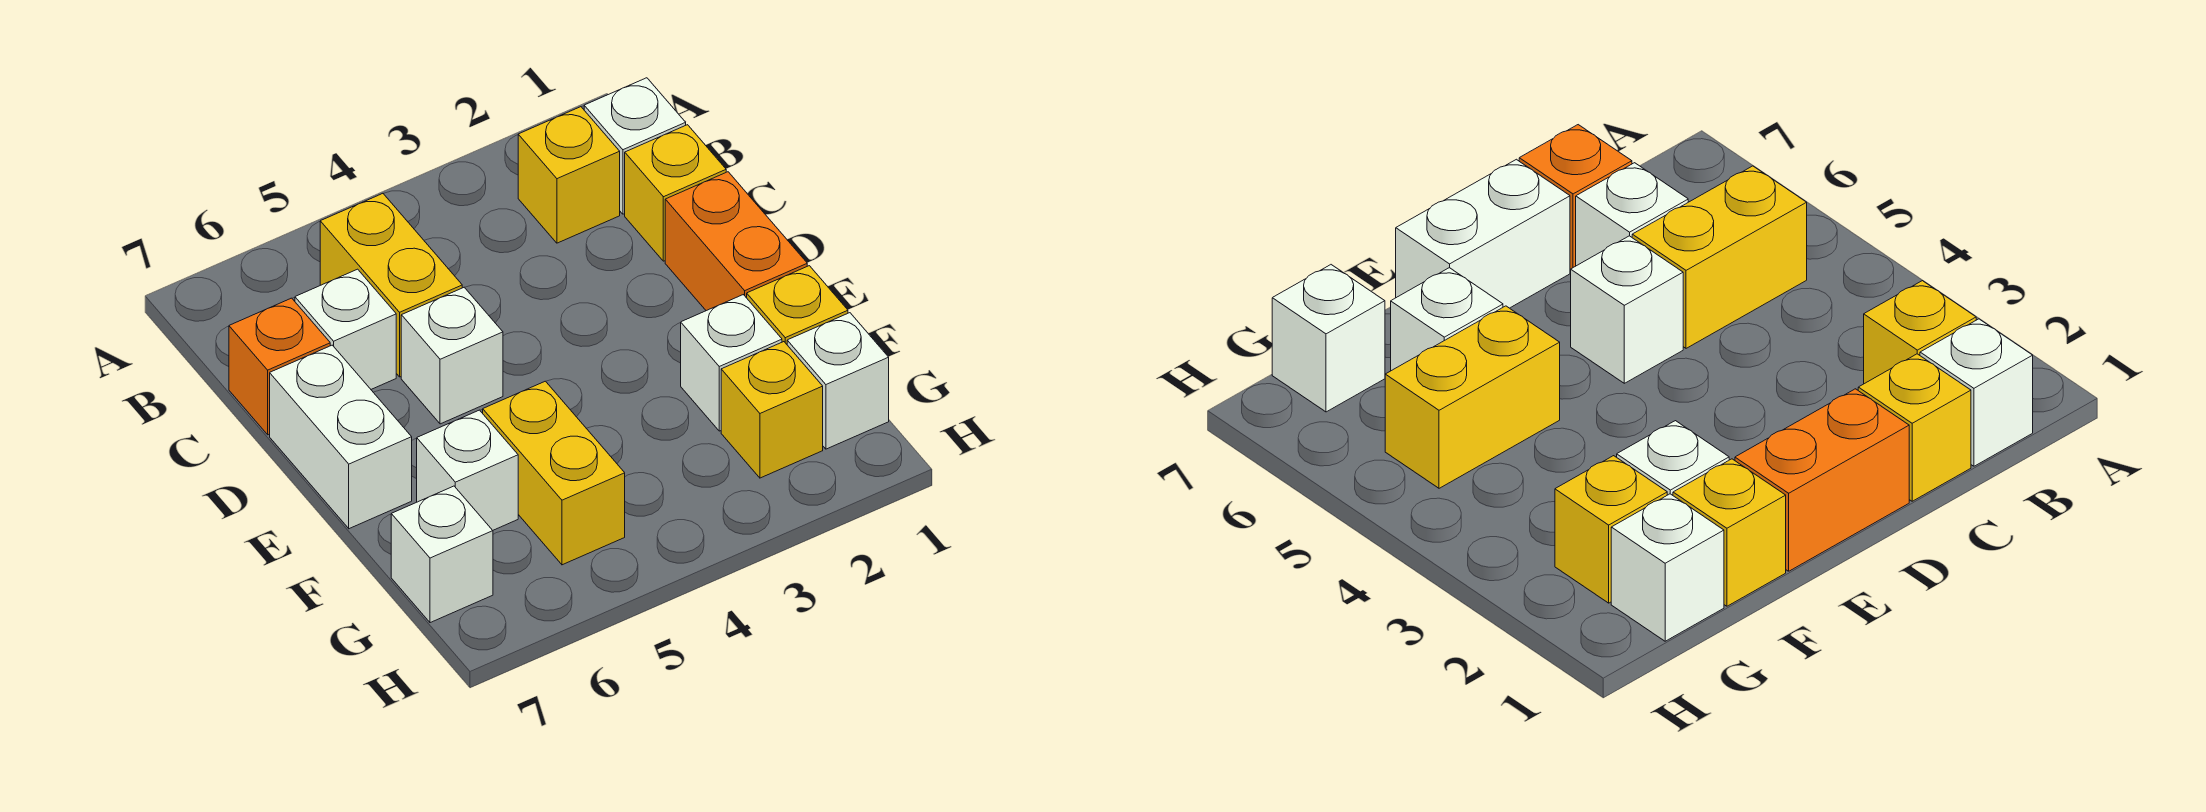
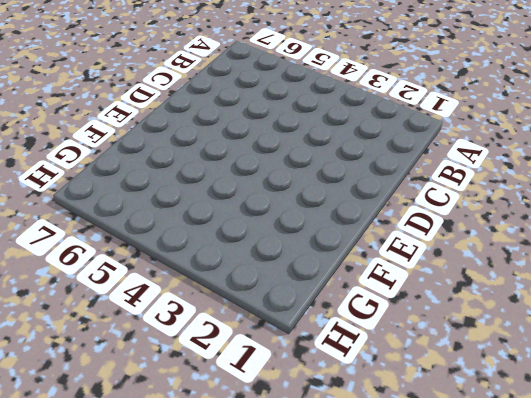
none -> white 1x1 brick [584,78,686,214]
none -> yellow 1x1 brick [518,107,620,243]
none -> yellow 1x2 brick [320,194,462,377]

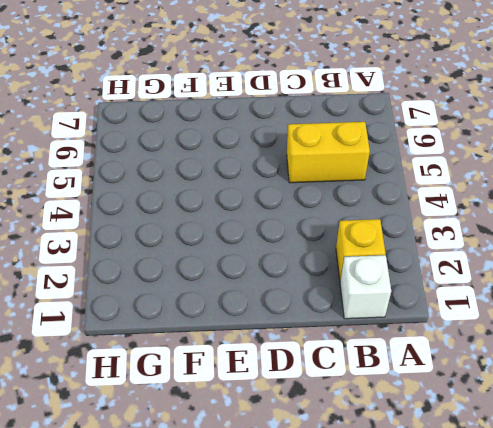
none -> yellow 1x1 brick [625,125,726,261]
none -> white 1x1 brick [295,269,396,389]
none -> orange 1x1 brick [229,298,330,435]

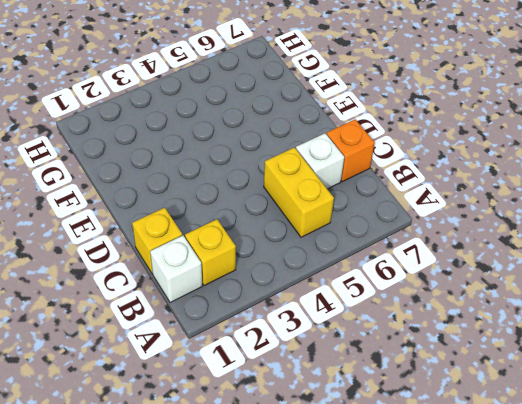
none -> orange 1x2 brick [665,172,807,311]
none -> white 1x1 brick [401,287,503,424]
none -> white 1x2 brick [270,345,412,529]

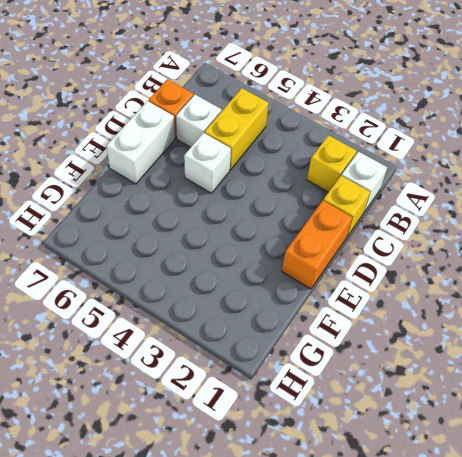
none -> yellow 1x1 brick [747,266,848,344]
none -> white 1x1 brick [681,295,782,431]
none -> yellow 1x2 brick [483,381,625,565]

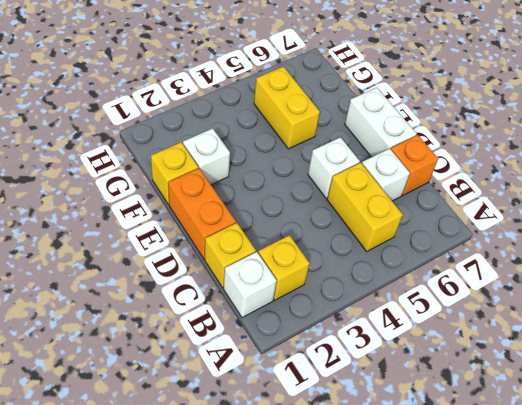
none -> white 1x1 brick [417,410,518,530]
none -> white 1x1 brick [787,313,889,449]
none -> yellow 1x1 brick [721,342,823,478]

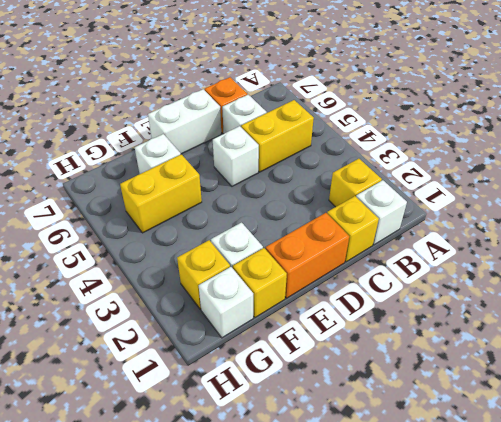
none -> white 1x1 brick [391,486,493,623]

